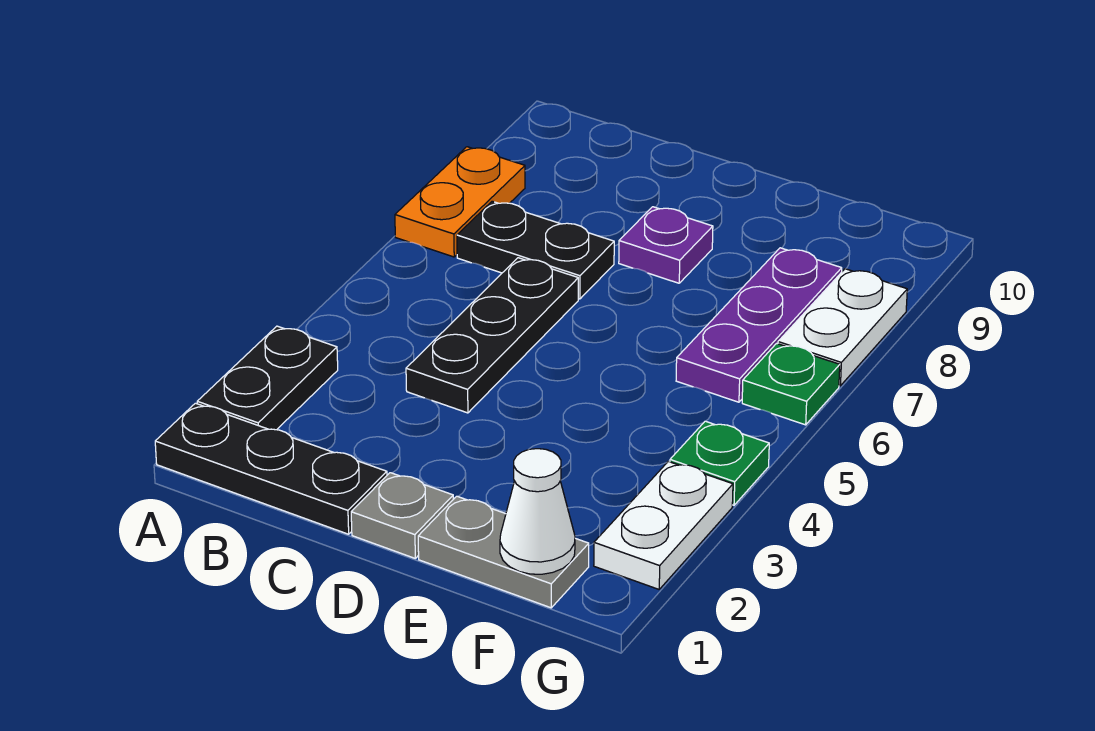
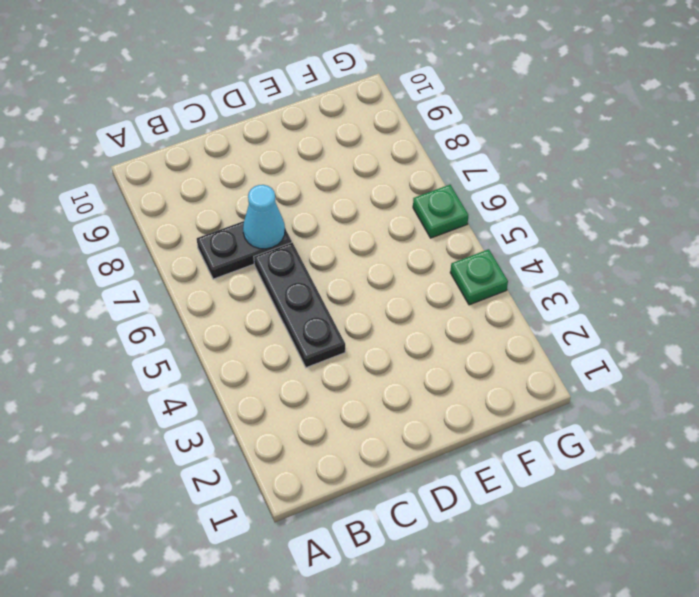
cyan 1x1 cone [243,185,285,249] -> none
none -> black 1x3 plate [155,403,387,534]
none -> black 1x2 plate [197,326,338,430]
none -> orange 1x2 plate [395,147,525,257]

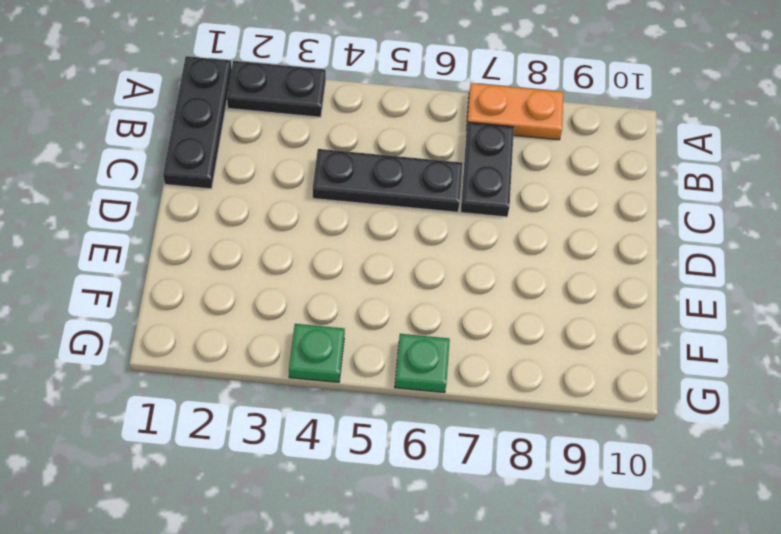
none -> grey 1x1 plate [351,473,453,558]
none -> purple 1x1 plate [619,207,713,283]
none -> grey 1x2 plate [418,496,589,608]

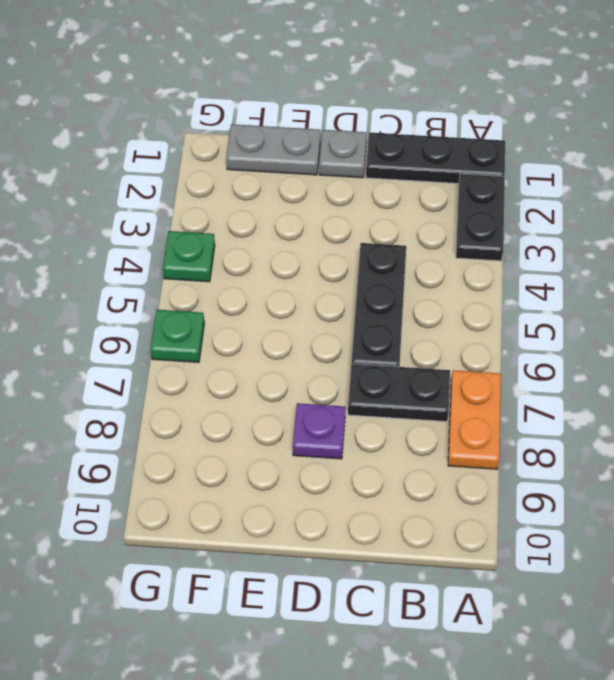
none -> purple 1x3 plate [676,248,842,402]
none -> white 1x2 plate [594,461,733,589]
none -> white 1x2 plate [778,269,907,386]

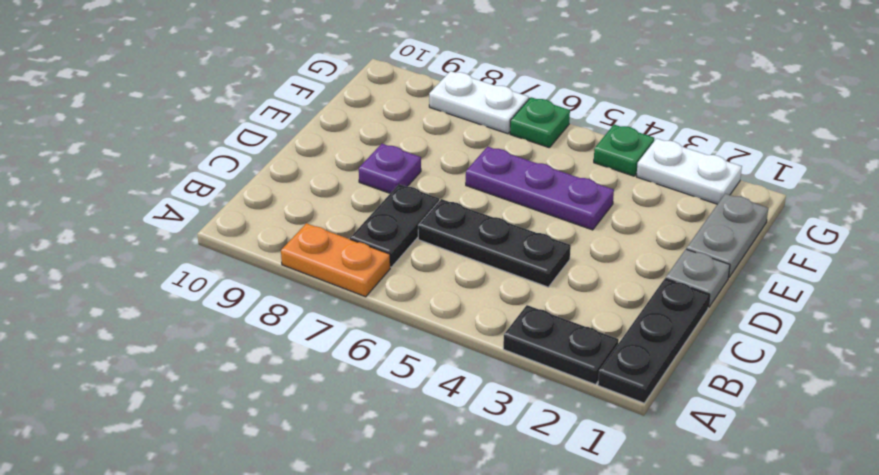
purple 1x3 plate [466,146,614,230] -> purple 1x3 plate moved to [676,248,842,402]
none -> white 1x1 cone [500,449,575,574]

